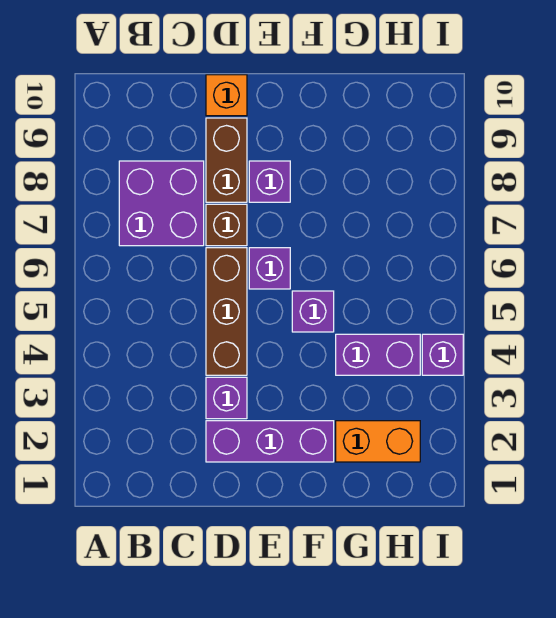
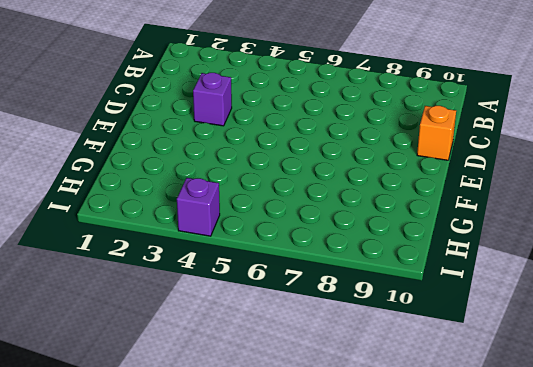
none -> purple 2x2 brick [119,161,204,246]
none -> purple 1x3 brick [206,421,334,462]
none -> brown 1x3 brick [206,248,247,375]

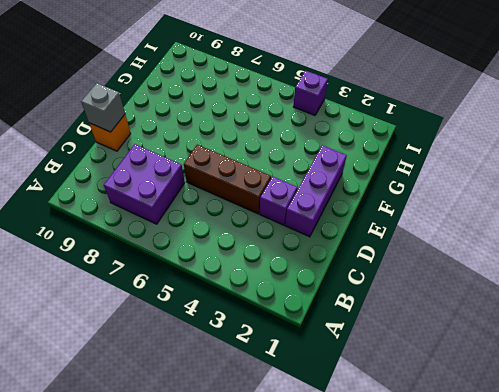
grey 1x1 brick [81,83,125,132] -> none
none -> brown 1x1 brick [206,204,247,246]
none -> brown 1x2 brick [206,118,247,202]
none -> purple 1x1 brick [249,248,290,289]

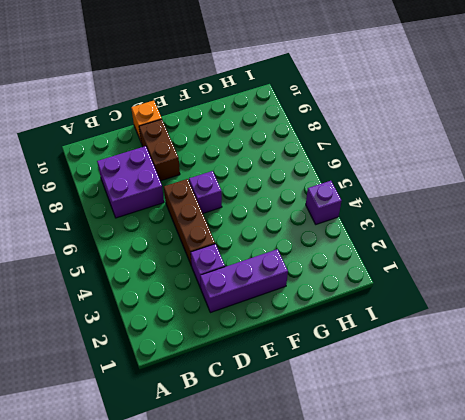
none -> brown 1x1 brick [206,204,247,246]
none -> purple 1x1 brick [249,161,290,202]
none -> purple 1x1 brick [292,291,334,332]

